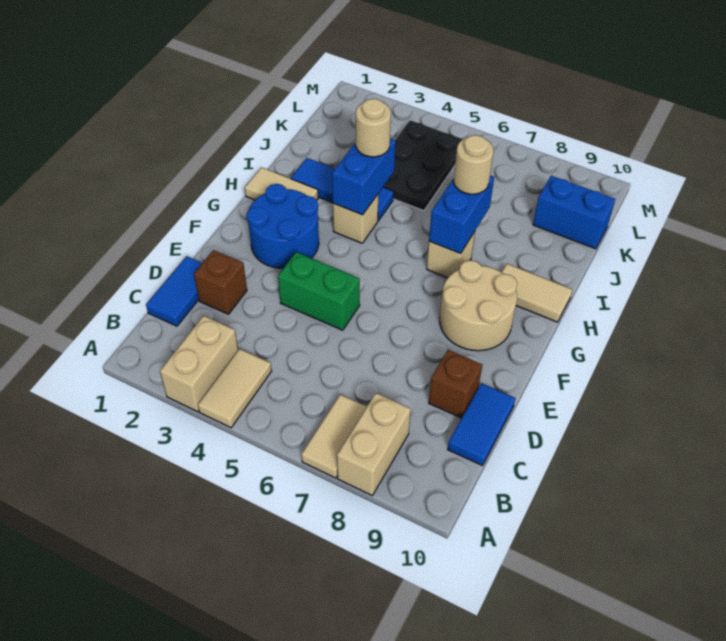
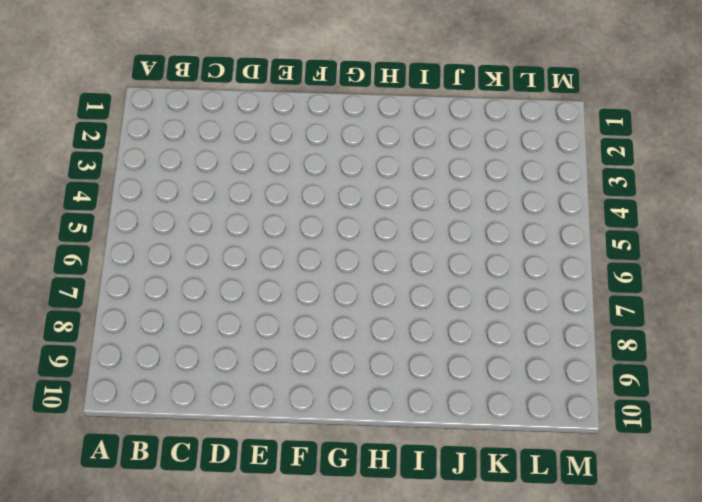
none -> tan 1x2 brick [160,316,238,412]
none -> tan 1x2 tile [198,349,272,428]
none -> tan 1x2 tile [301,395,367,478]

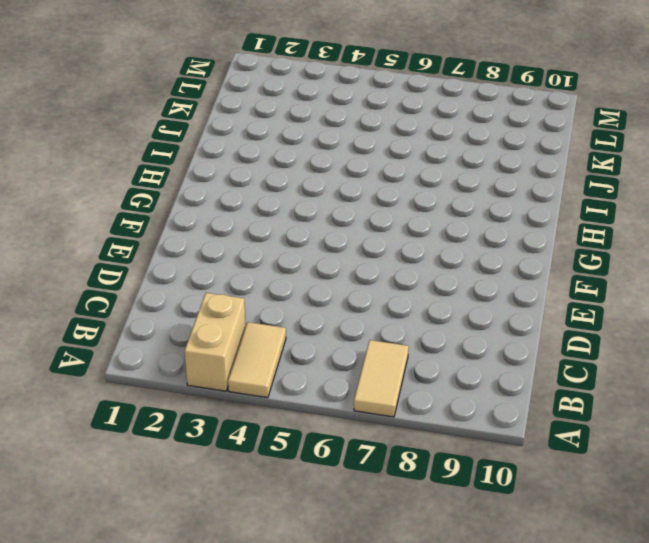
none -> tan 1x2 brick [337,393,411,495]
none -> blue 1x2 tile [146,256,202,326]
none -> blue 1x2 tile [448,383,515,466]

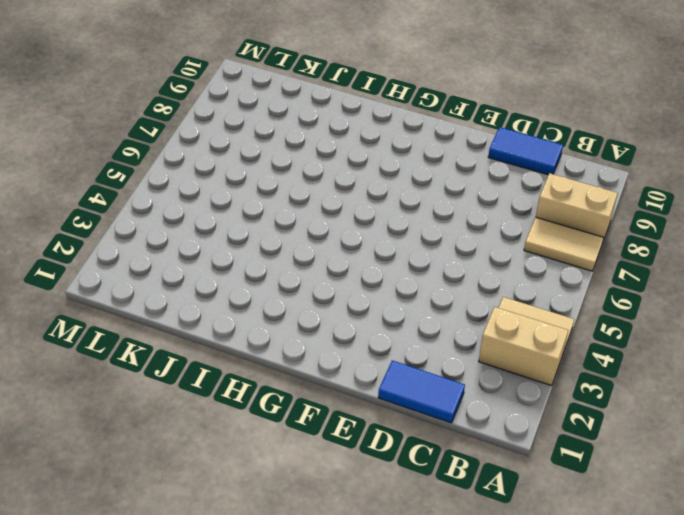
none -> brown 1x1 brick [194,250,247,314]
none -> brown 1x1 brick [429,350,482,418]
none -> green 1x2 brick [278,252,360,330]

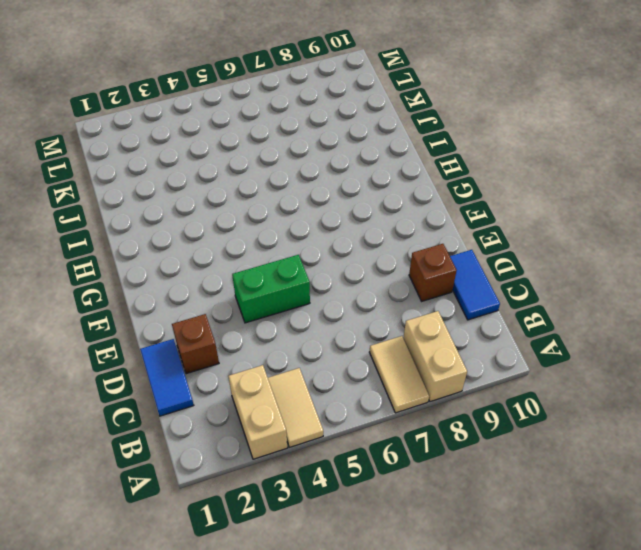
none -> blue 2x2 round brick [247,184,319,269]
none -> tan 2x2 round brick [440,260,517,351]
none -> tan 1x2 tile [245,167,318,200]

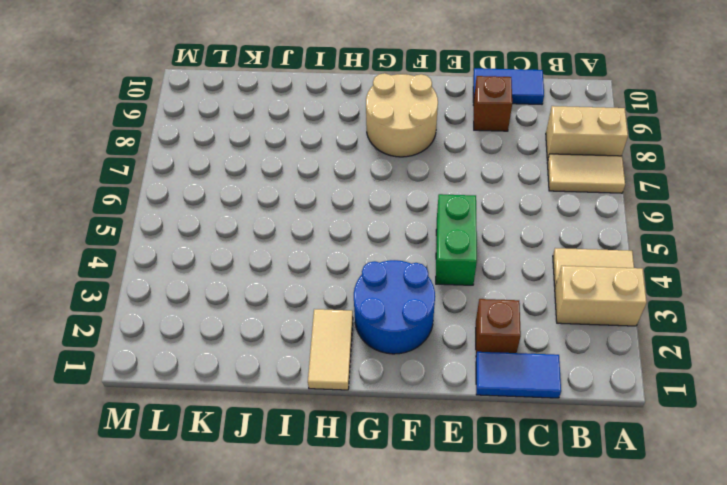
none -> tan 1x1 brick [333,195,378,243]
none -> tan 1x1 brick [427,232,475,278]
none -> tan 1x2 tile [502,264,573,322]

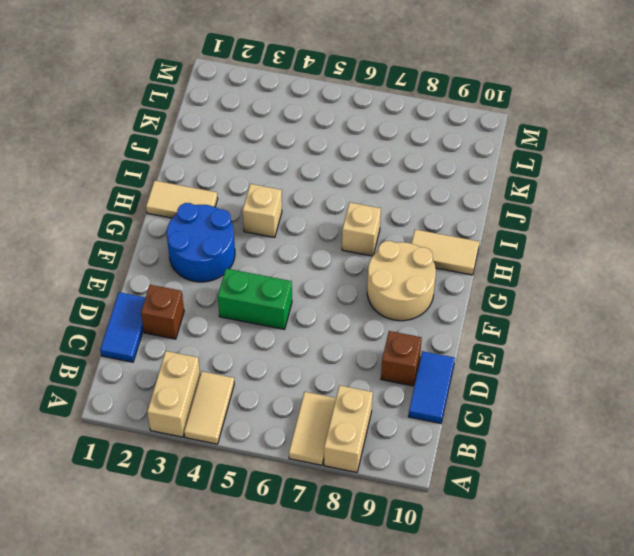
none -> blue 1x3 tile [291,158,394,221]
none -> black 2x3 plate [383,120,463,211]
none -> blue 1x2 brick [533,176,615,249]

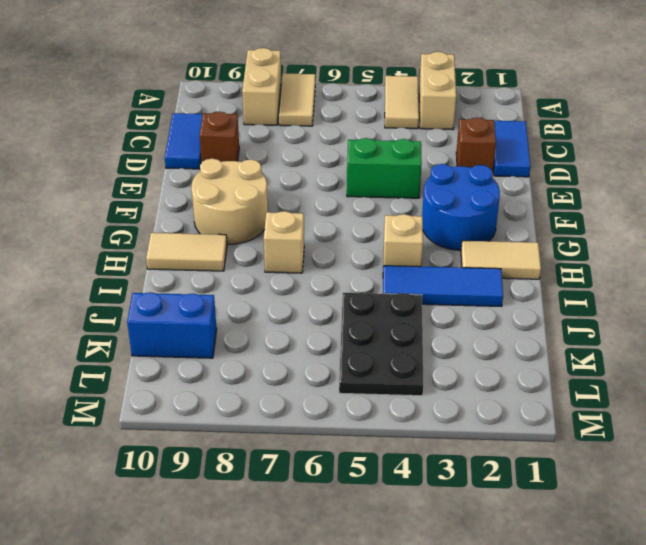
none -> blue 1x2 brick [332,139,396,215]
none -> blue 1x2 brick [429,175,494,254]
none -> tan 1x1 round brick [356,99,391,157]

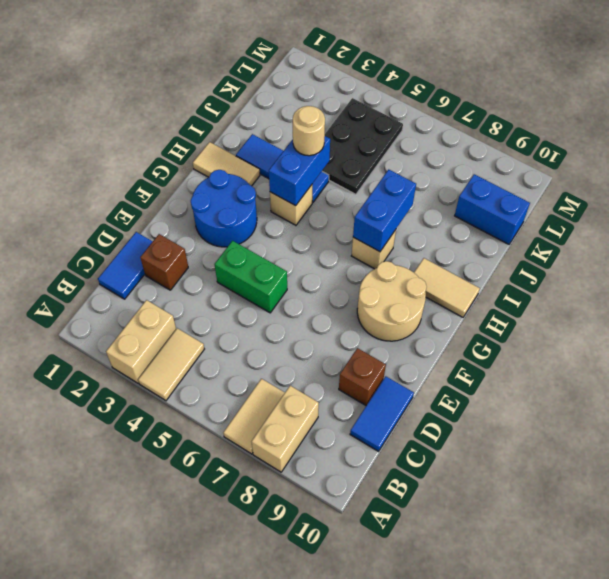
none -> tan 1x1 round brick [454,135,494,194]

